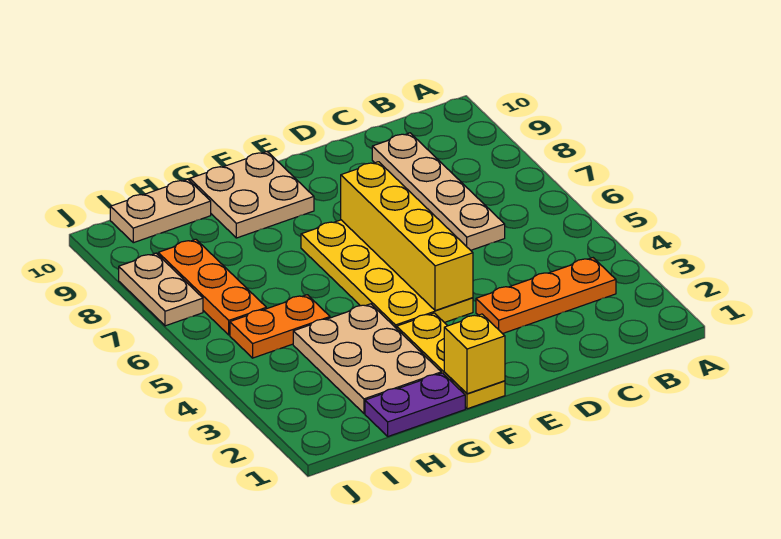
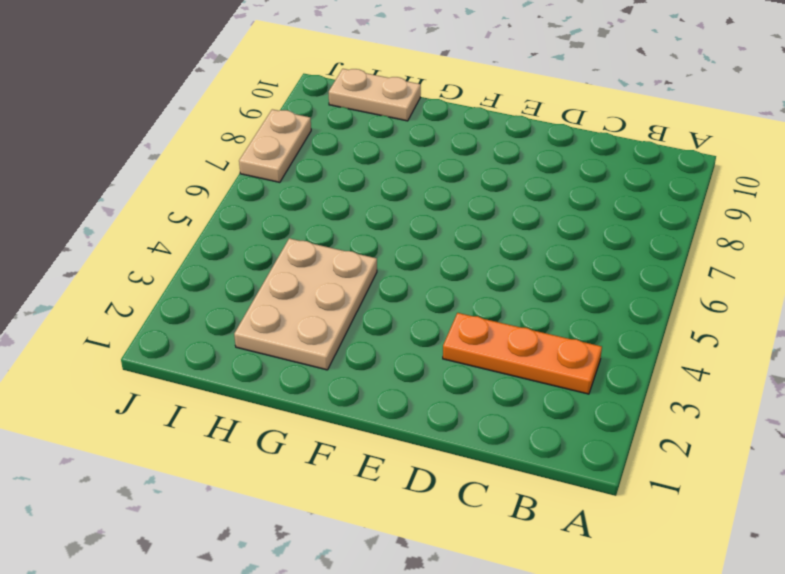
none -> tan 1x4 plate [372,133,505,250]
none -> yellow 2x4 plate [301,220,473,329]
none -> yellow 1x3 plate [397,313,505,409]

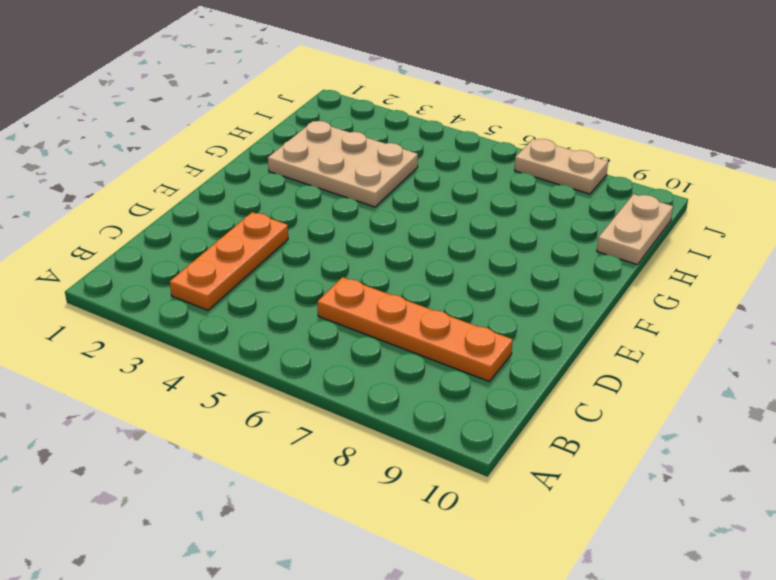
orange 1x4 plate [317,277,513,381] -> tan 1x4 plate [372,133,505,250]
none -> yellow 2x4 plate [301,220,473,329]
none -> yellow 1x3 plate [397,313,505,409]
none -> tan 2x2 plate [190,152,314,238]

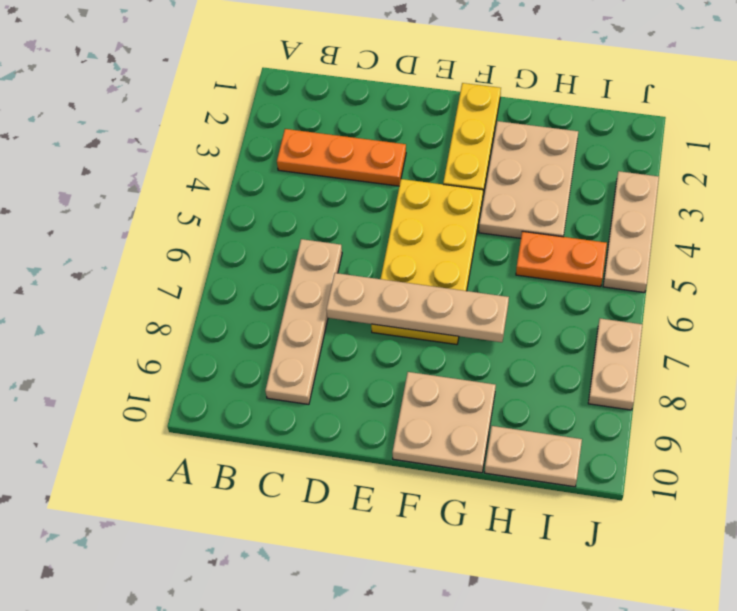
tan 1x4 plate [326,273,509,342] -> yellow 1x4 brick [341,162,473,311]
tan 1x3 plate [603,171,659,293] -> none
none -> purple 1x2 plate [365,373,465,436]
none -> orange 1x3 plate [158,239,266,335]
none -> yellow 1x1 brick [444,314,505,394]

